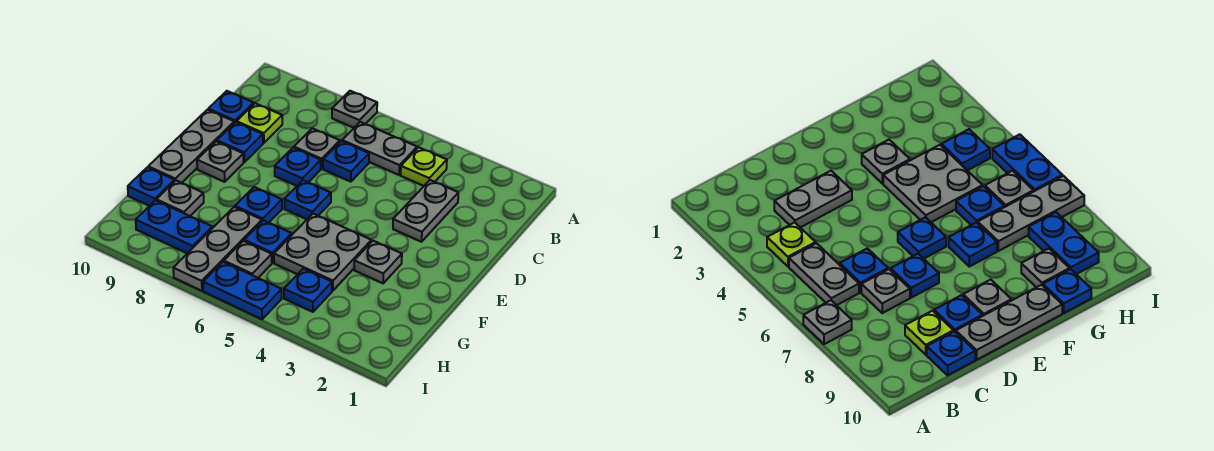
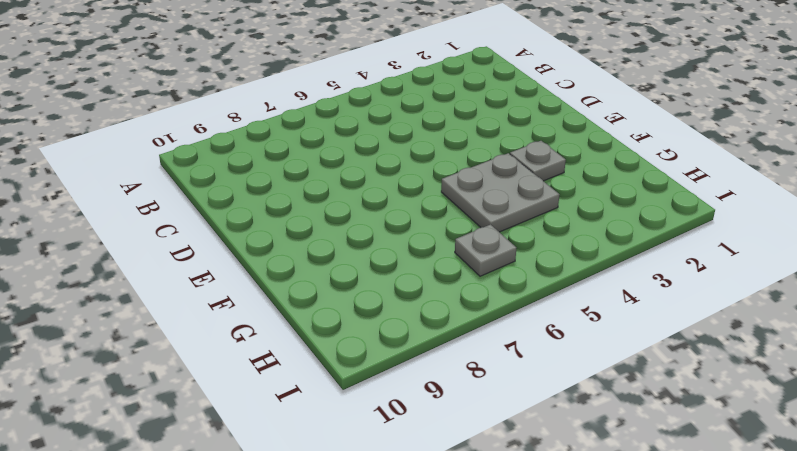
none -> grey 1x1 plate [332,91,377,128]
none -> lime 1x1 plate [401,147,447,186]
none -> grey 1x2 plate [342,122,417,175]

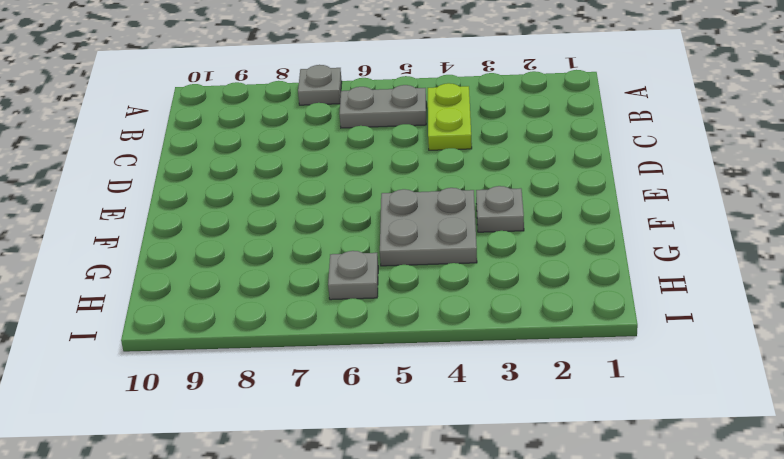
lime 1x2 plate [428,83,472,150] -> lime 1x1 plate [401,147,447,186]
none -> grey 1x2 plate [393,180,458,242]
none -> blue 1x1 plate [323,141,369,182]
none -> grey 1x1 plate [294,128,340,169]

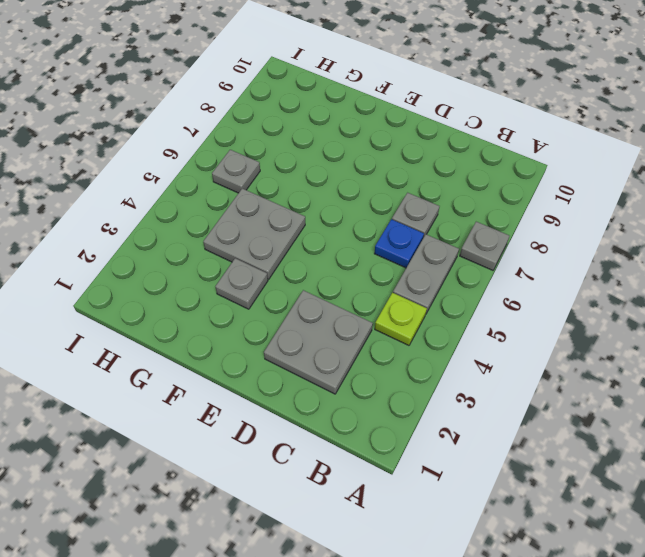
grey 2x2 plate [264,290,373,394] -> grey 1x2 plate [393,180,458,242]
none -> lime 1x1 plate [237,103,282,143]
none -> blue 1x1 plate [208,91,254,123]
none -> blue 1x1 plate [275,148,321,186]

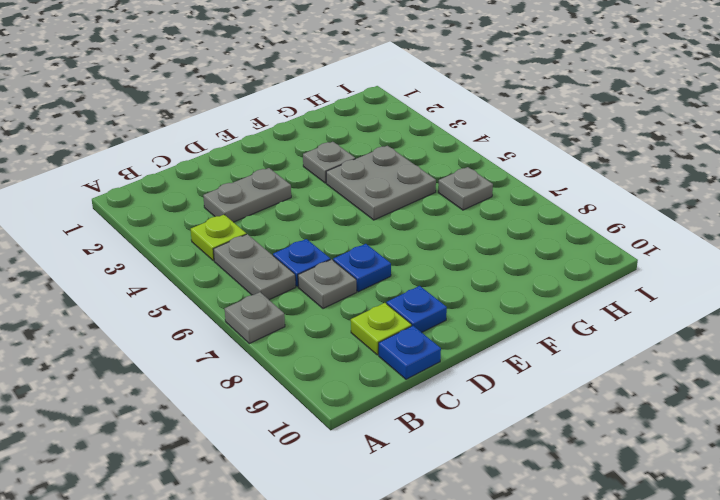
none -> grey 1x3 plate [148,110,234,183]
none -> blue 1x1 plate [284,180,331,219]
none -> grey 1x1 plate [197,141,243,182]

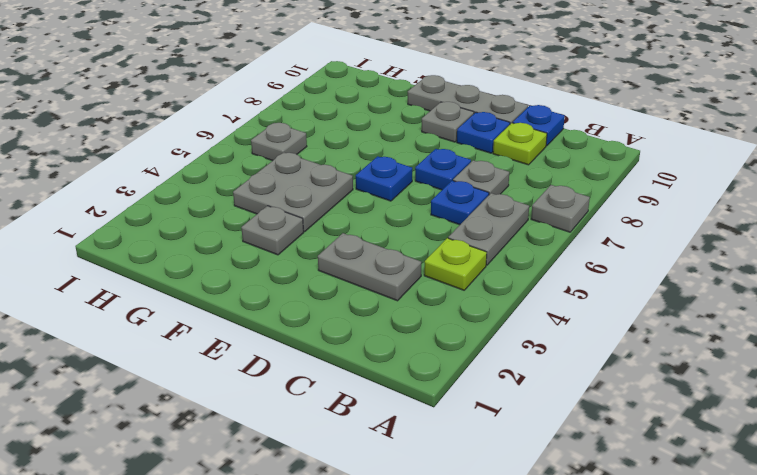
none -> blue 1x1 plate [235,187,282,223]
none -> blue 1x1 plate [244,220,292,263]
none -> grey 1x3 plate [173,207,262,291]

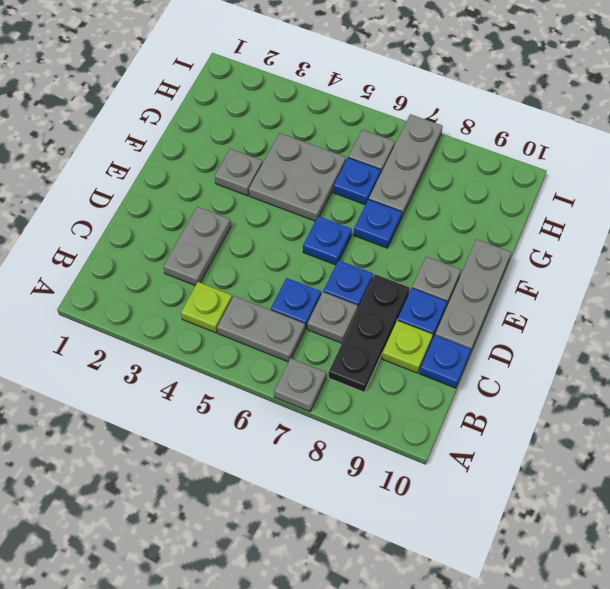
black 1x3 plate [328,274,410,392] -> none
none -> grey 1x1 plate [156,181,204,216]
none -> blue 1x1 plate [128,167,175,206]
none -> blue 1x1 plate [284,269,332,312]

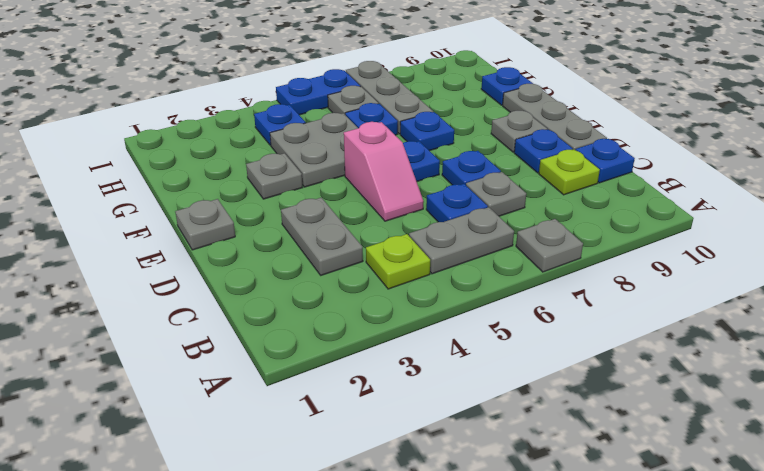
pink 1x2 slope [344,122,424,221] -> none
grey 1x1 plate [175,199,235,250] -> grey 1x1 plate moved to [156,181,204,216]
none -> blue 1x2 plate [136,200,212,253]

